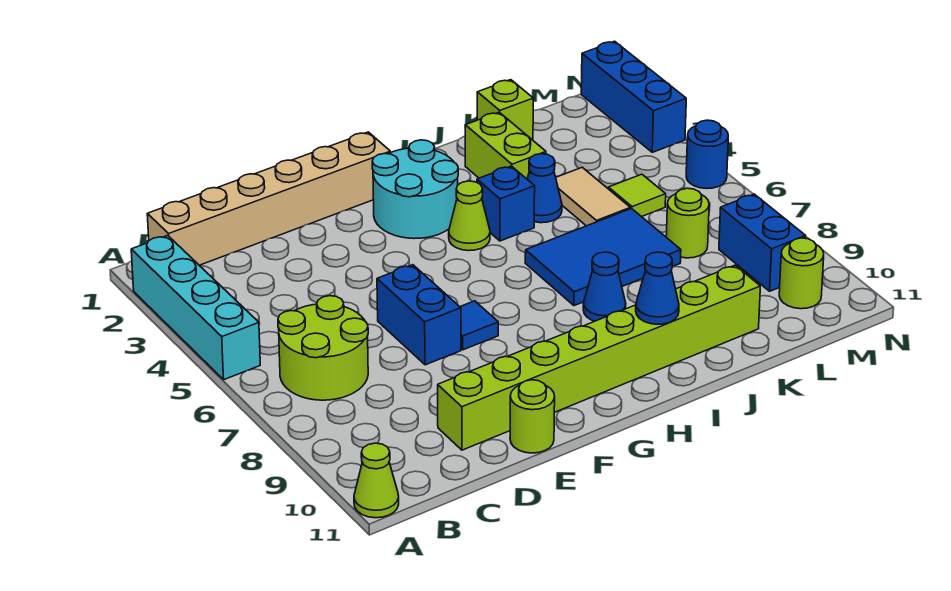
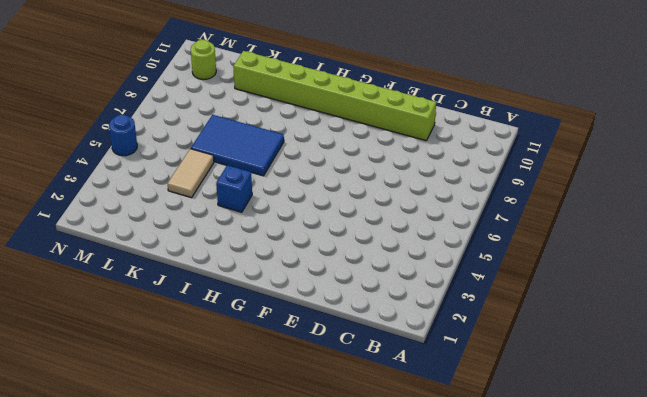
none -> cyan 1x4 brick [131,235,260,380]
none -> lime 1x1 cone [354,443,399,518]
none -> tan 1x6 brick [147,132,390,265]

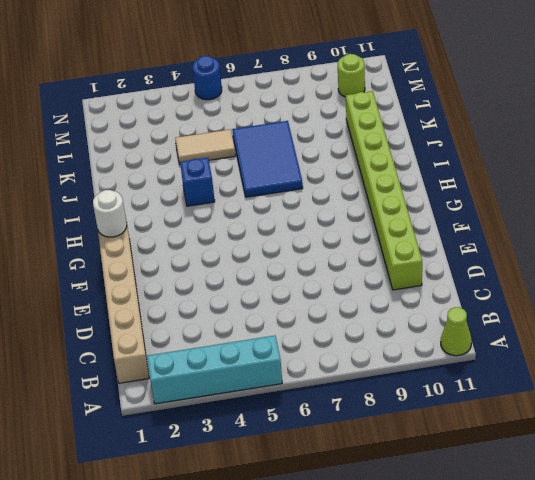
white 1x1 round brick [93,190,127,237] -> none
none -> lime 2x2 round brick [278,296,368,400]
none -> blue 1x2 brick [377,265,461,365]
none -> lime 1x1 round brick [510,380,555,453]

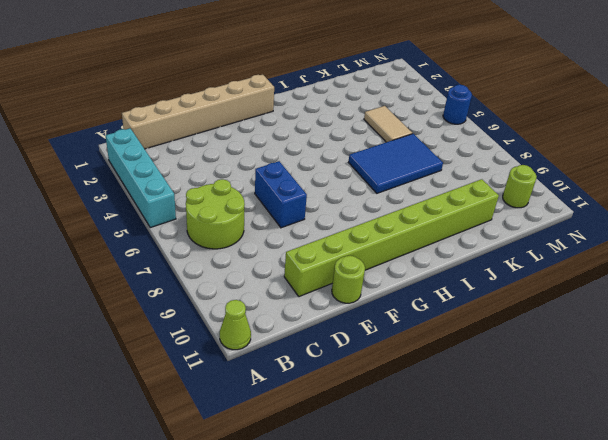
none -> blue 1x1 tile [460,301,498,350]
none -> cyan 2x2 round brick [372,140,458,239]
none -> lime 1x1 cone [449,181,490,251]

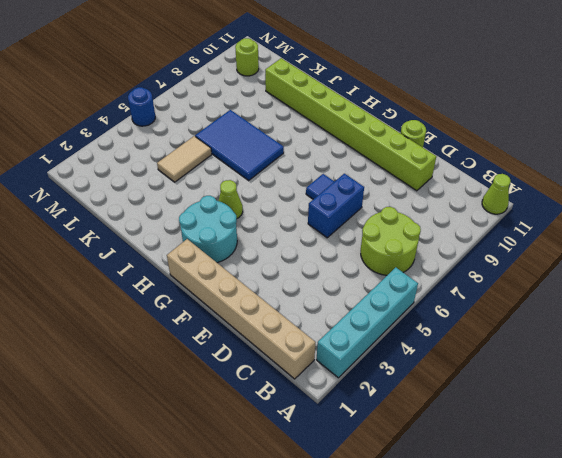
none -> blue 1x1 brick [477,166,535,241]
none -> blue 1x1 cone [583,252,626,321]
none -> lime 1x2 brick [465,112,546,179]

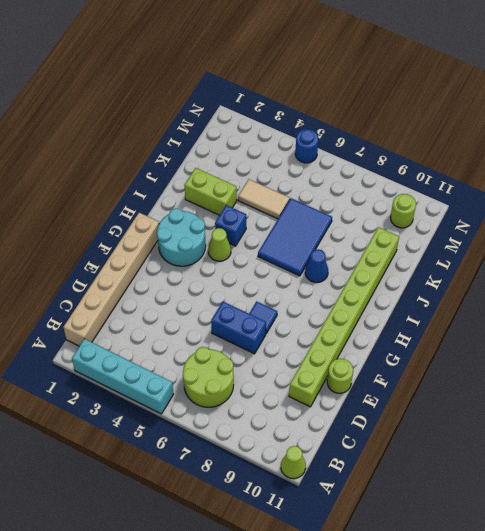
none -> blue 1x1 cone [527,154,562,223]
none -> lime 1x1 brick [477,80,533,140]
none -> lime 1x1 tile [608,174,666,217]

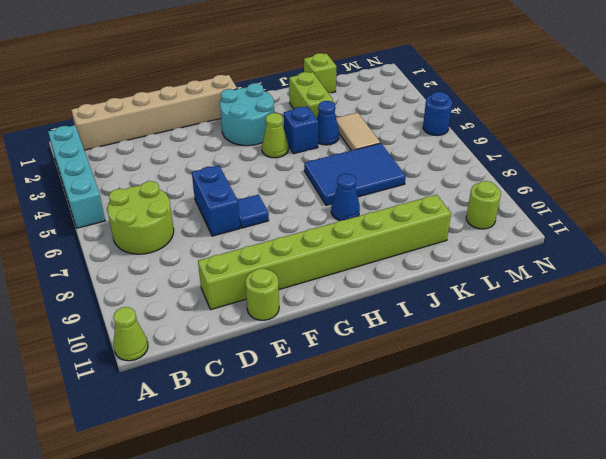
none -> lime 1x1 tile [608,174,666,217]
none -> lime 1x1 round brick [666,188,709,258]
none -> blue 1x2 brick [719,194,805,291]

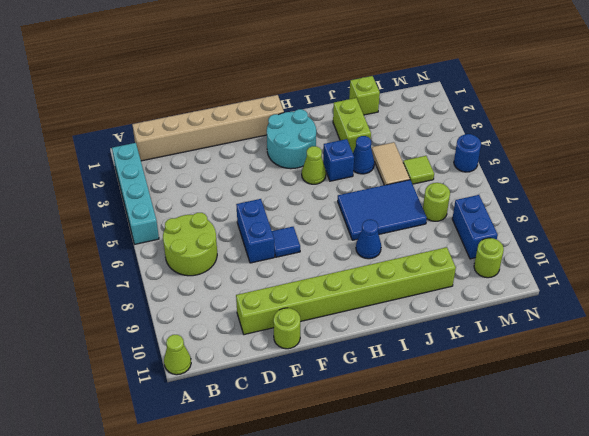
none -> blue 1x3 brick [581,41,686,152]
none -> blue 1x1 cone [636,252,679,324]

